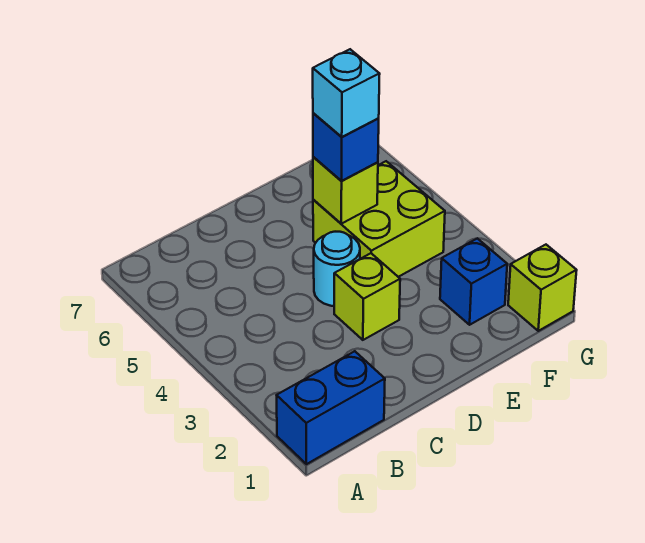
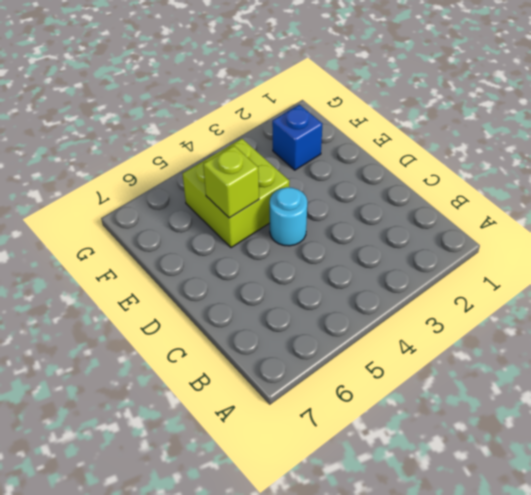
none -> blue 1x2 brick [277,351,385,464]
none -> lime 1x1 brick [334,253,400,340]

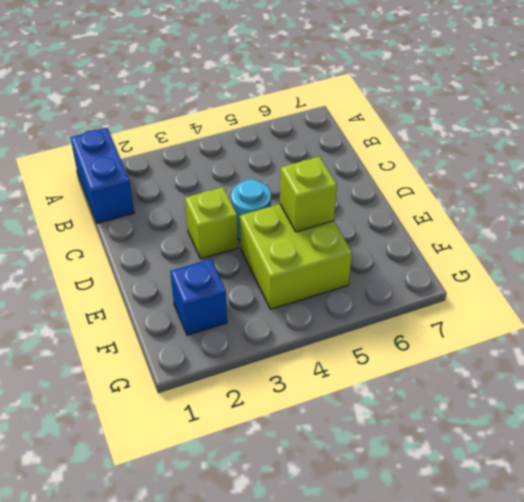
none -> lime 1x1 brick [508,245,577,331]
none -> blue 1x1 brick [313,113,379,181]

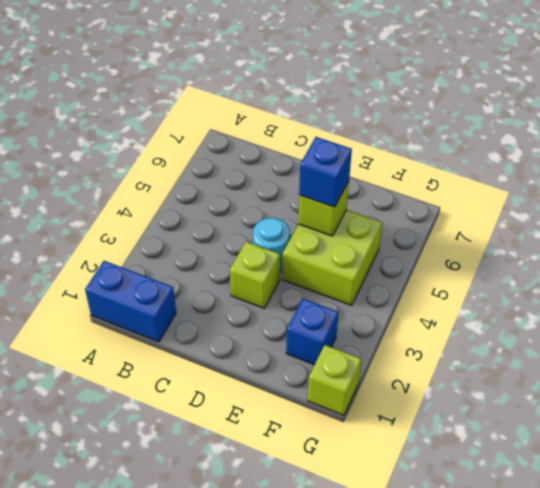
none -> cyan 1x1 brick [313,49,380,137]

